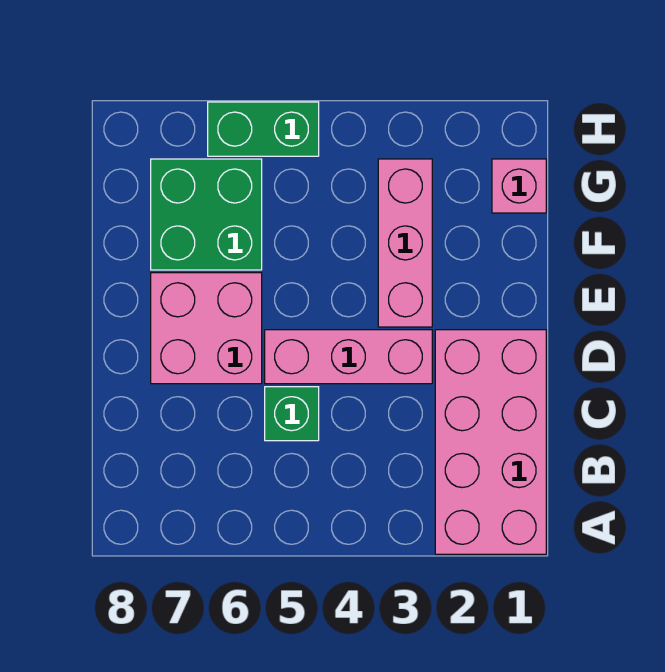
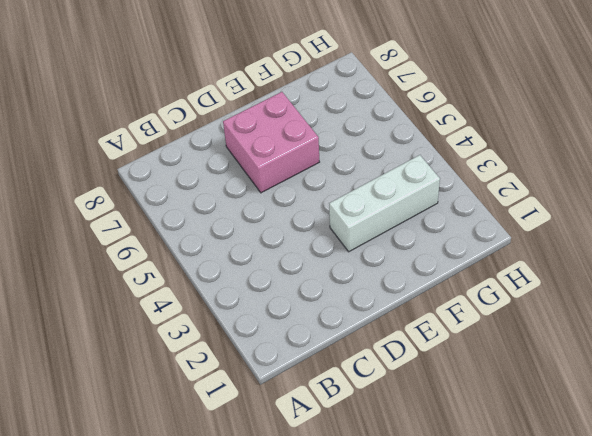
white 1x3 brick [329,155,440,252] -> pink 1x3 brick [378,159,432,327]
none -> pink 2x4 brick [435,330,546,554]
none -> green 1x1 brick [265,387,319,441]

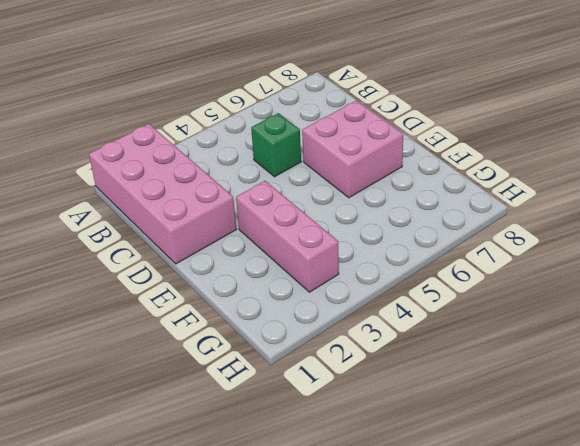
none -> pink 1x3 brick [265,330,432,384]
none -> green 2x2 brick [151,159,262,270]

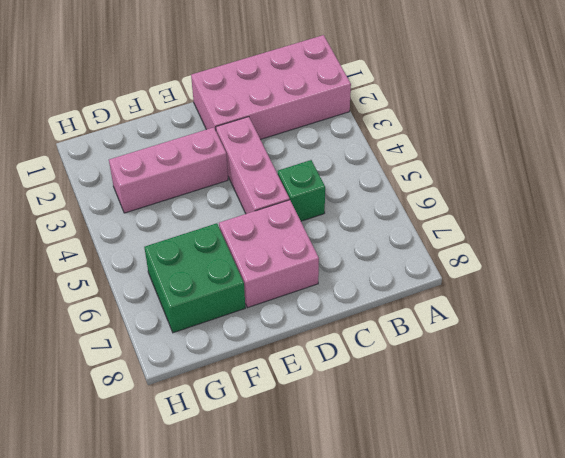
none -> pink 1x1 brick [492,159,546,213]
none -> green 1x2 brick [208,102,319,156]

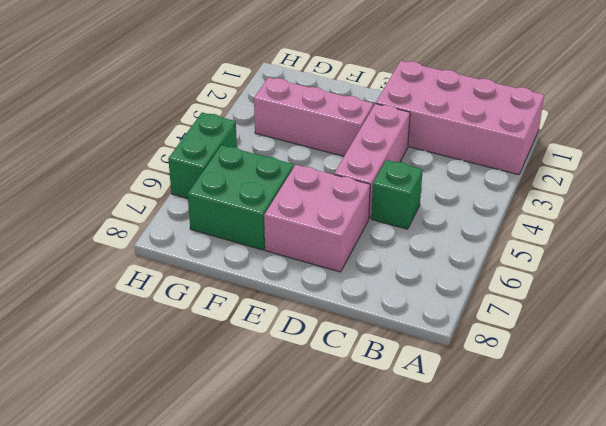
none -> pink 1x1 brick [492,159,546,213]

